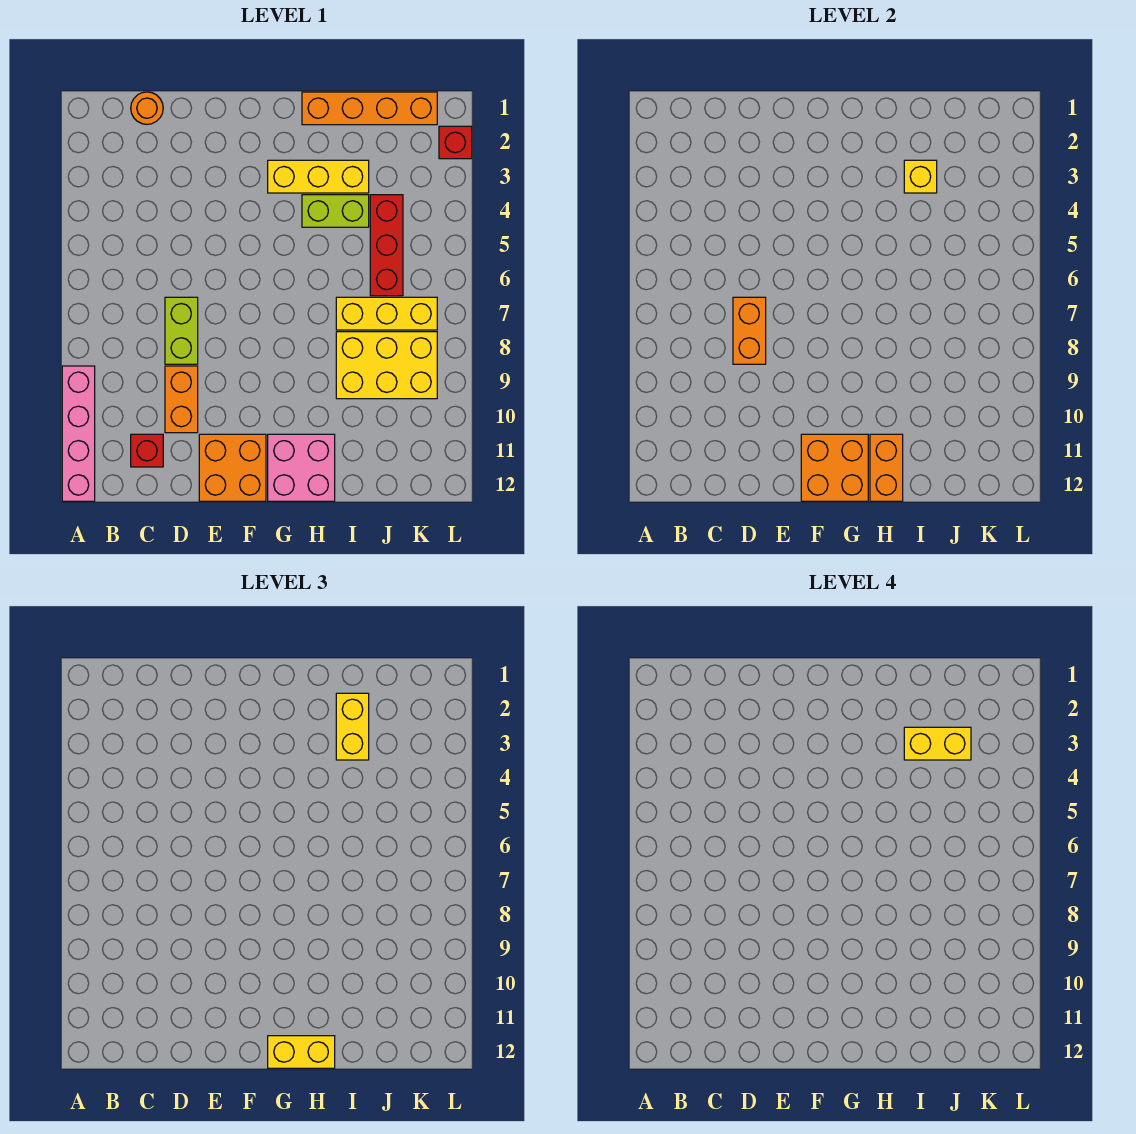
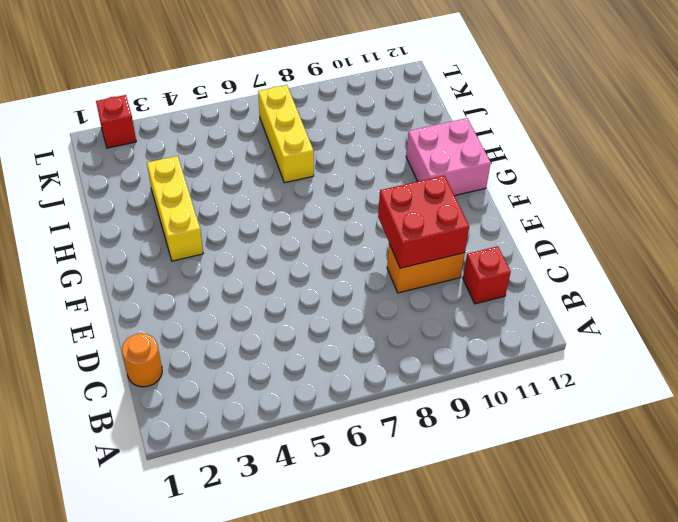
red 2x2 brick [378,176,469,268] -> none
none -> pink 1x4 brick [62,366,95,501]
none -> lime 1x2 brick [165,297,198,364]
none -> orange 2x2 brick [199,434,266,501]

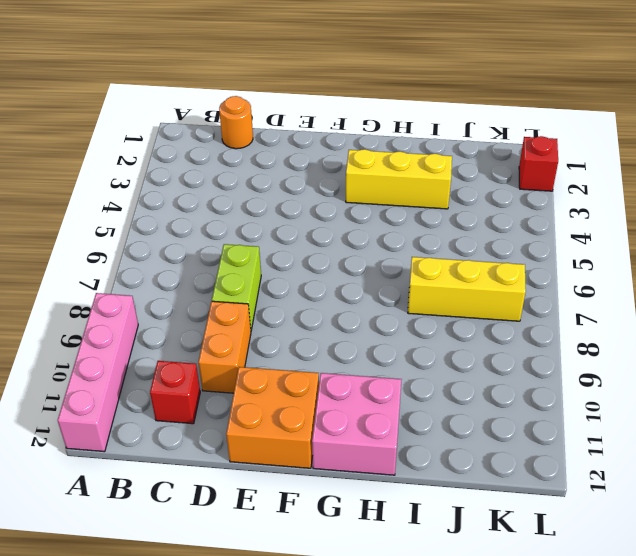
none -> orange 1x4 brick [302,92,437,125]
none -> lime 1x2 brick [302,195,369,227]
none -> yellow 2x3 brick [336,332,437,399]

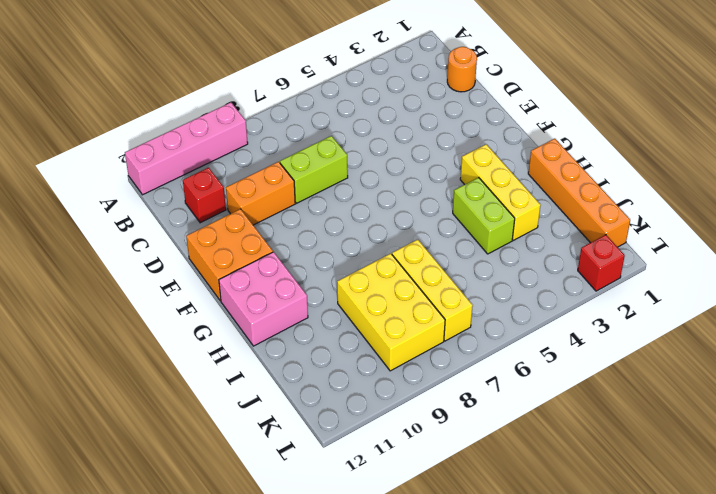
none -> red 1x3 brick [370,195,403,296]
none -> orange 1x2 brick [733,297,766,364]
none -> orange 2x2 brick [801,434,868,501]

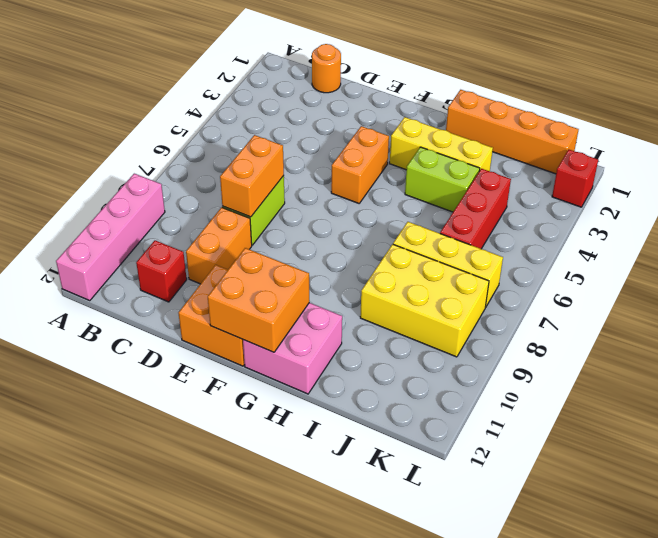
orange 1x2 brick [331,126,389,203] -> orange 1x2 brick moved to [870,434,903,501]
none -> yellow 1x1 brick [904,160,937,193]
none -> yellow 1x2 brick [268,1036,335,1068]
none -> yellow 1x2 brick [336,693,369,760]

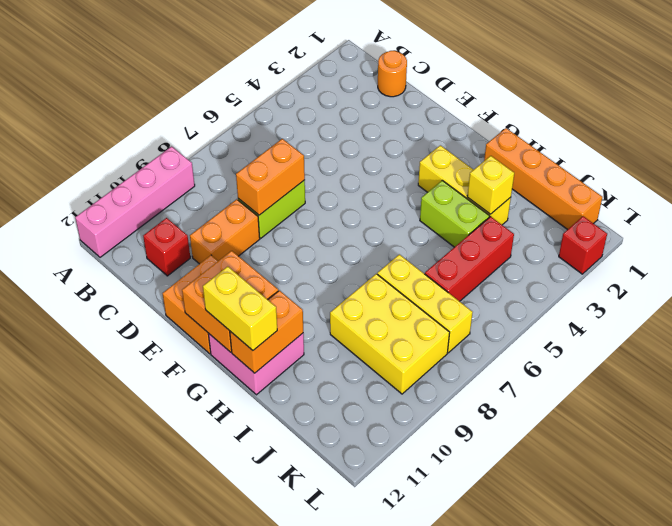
none -> yellow 1x2 brick [336,693,369,760]
none -> yellow 1x2 brick [904,727,971,760]

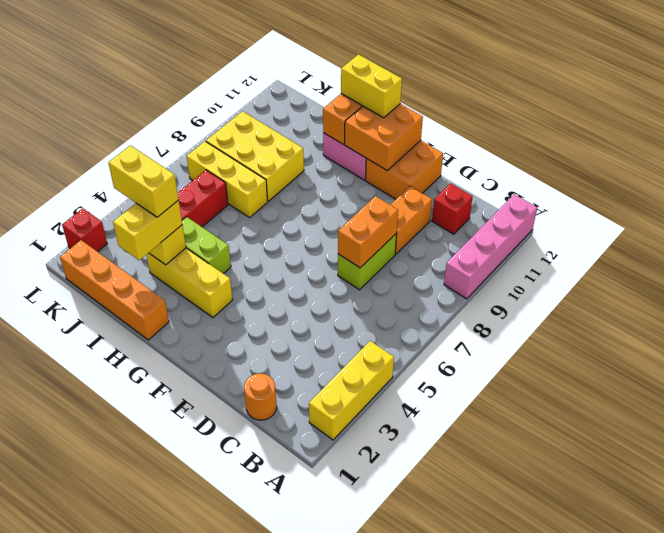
yellow 1x3 brick [309,341,394,440] -> none

